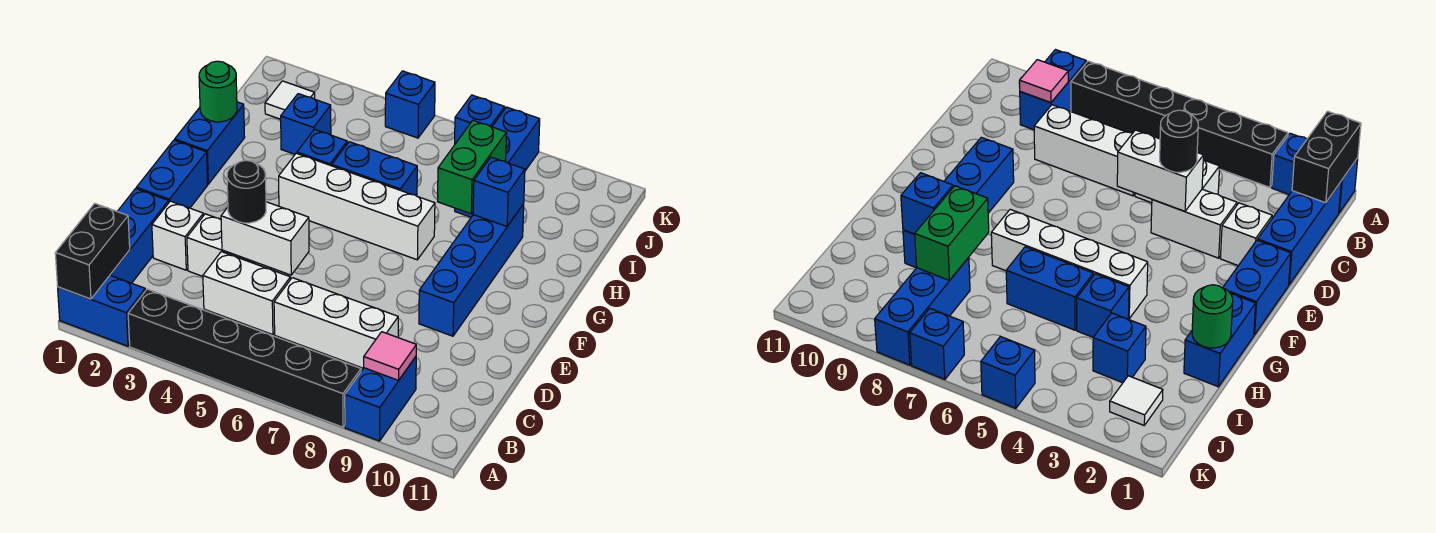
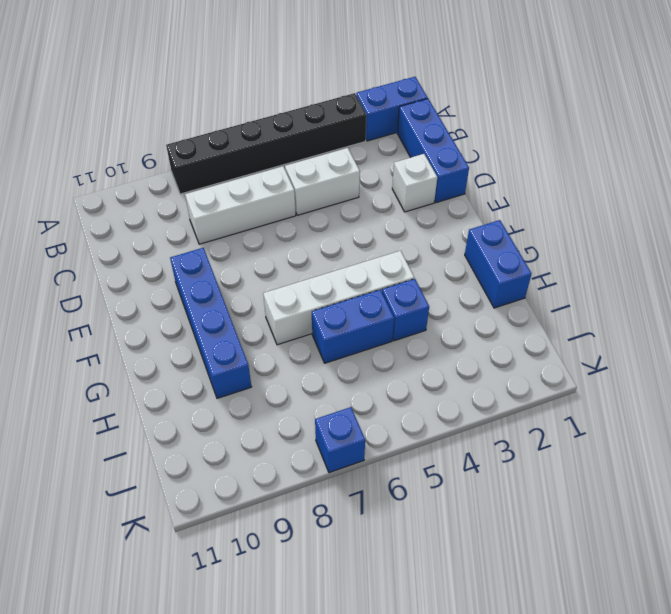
none -> blue 1x2 brick [345,357,416,441]
none -> white 1x2 brick [187,214,274,276]
none -> blue 1x2 brick [136,140,208,208]

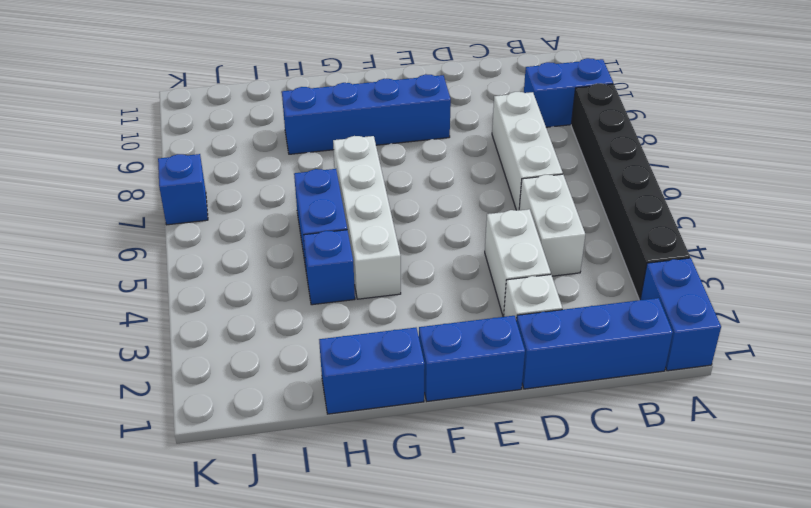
none -> blue 1x1 brick [281,94,331,154]
none -> blue 1x3 brick [455,107,540,217]
none -> white 1x1 tile [265,81,315,119]

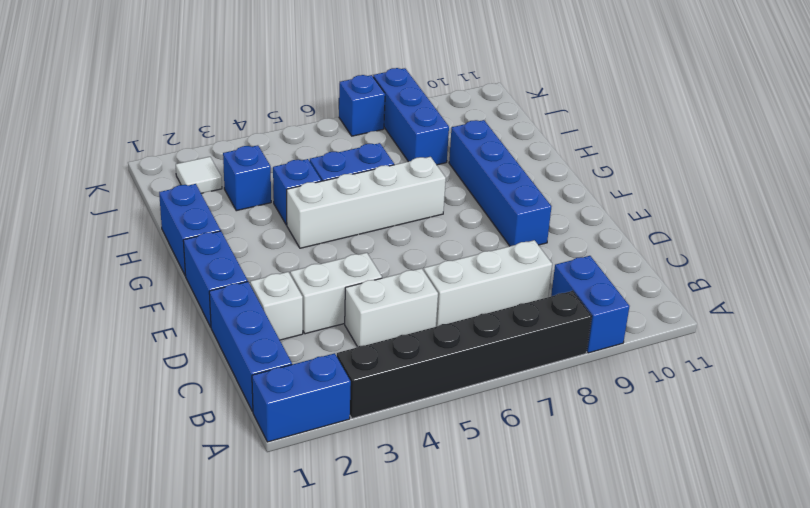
none -> blue 1x1 brick [385,71,435,138]
none -> black 1x2 brick [55,204,130,299]
none -> pink 1x1 tile [364,332,416,380]

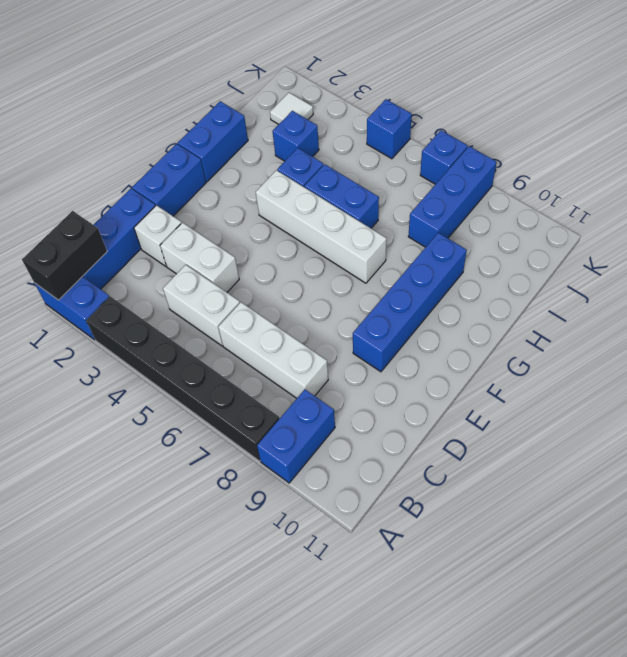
none -> pink 1x1 tile [364,332,416,380]
none -> white 1x2 brick [221,202,309,275]
none -> green 1x1 round brick [199,61,237,122]

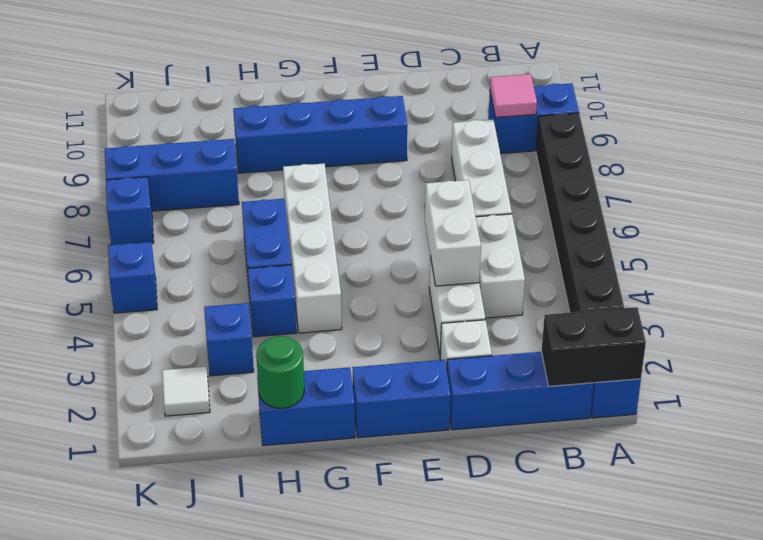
none -> green 1x2 brick [438,121,507,214]
none -> blue 1x1 brick [473,157,525,226]
none -> black 1x1 round brick [227,160,266,223]

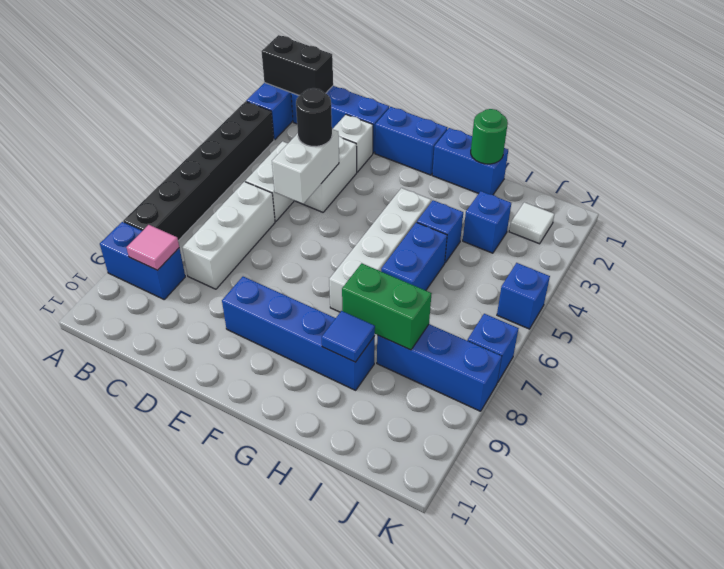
blue 1x1 tile [322,311,375,362] -> blue 1x1 brick [473,157,525,226]

